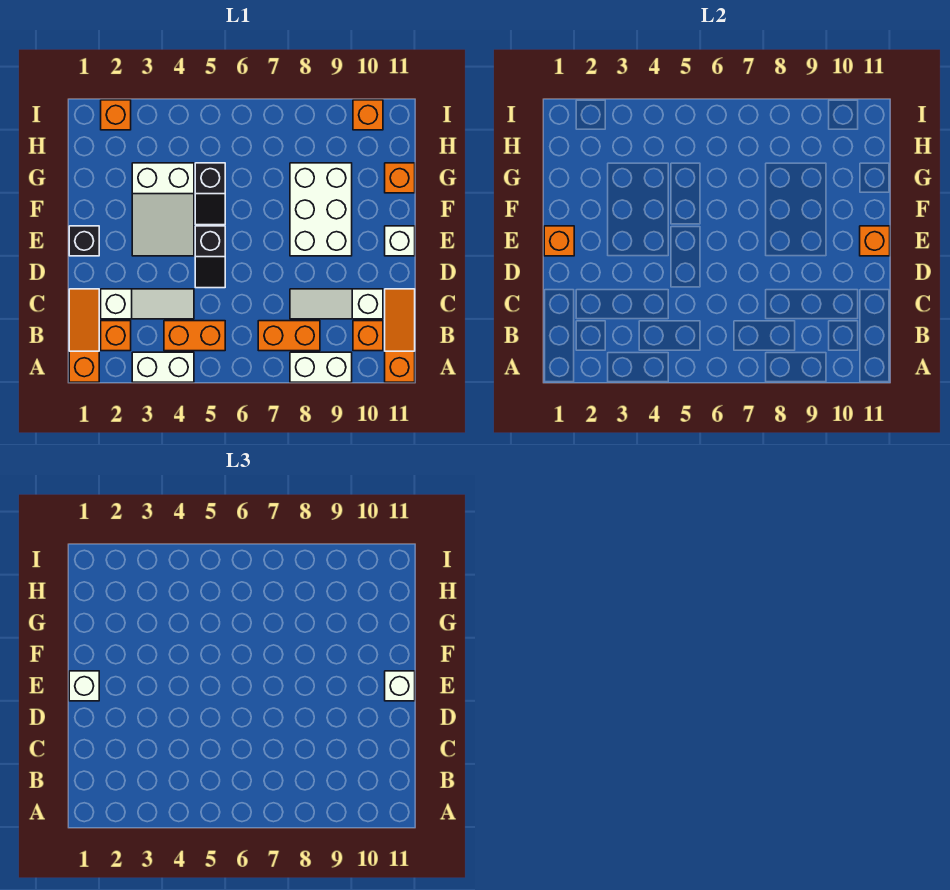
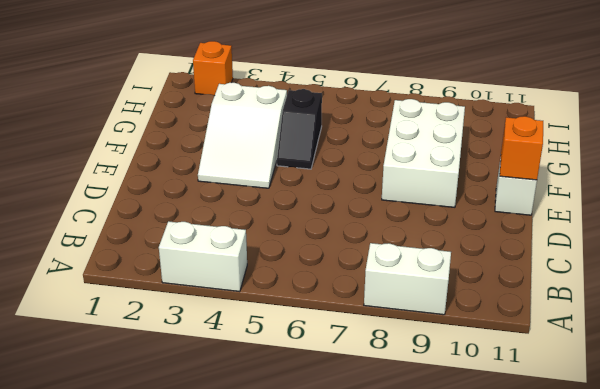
none -> orange 1x3 slope [69,289,99,382]
none -> orange 1x3 slope [385,289,415,382]
none -> orange 1x1 brick [101,321,131,351]

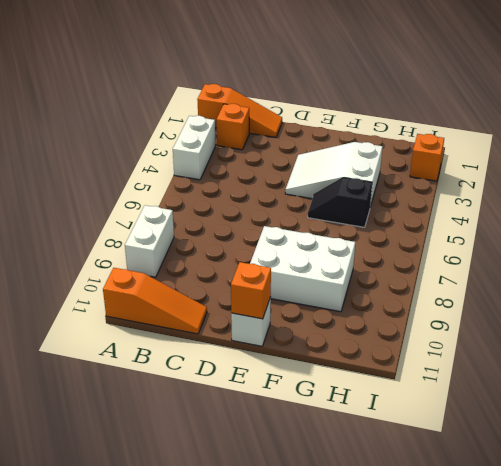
none -> orange 1x2 brick [164,321,225,351]
none -> orange 1x2 brick [258,321,320,351]
none -> orange 1x1 brick [353,321,383,351]

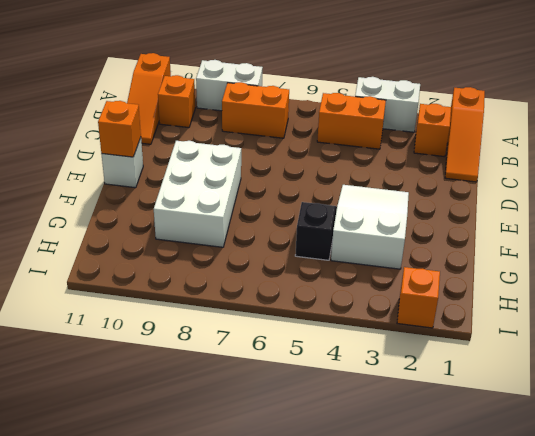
none -> white 1x3 slope [101,289,194,319]
none -> white 1x3 slope [290,289,383,319]
none -> black 1x2 slope [195,226,225,288]

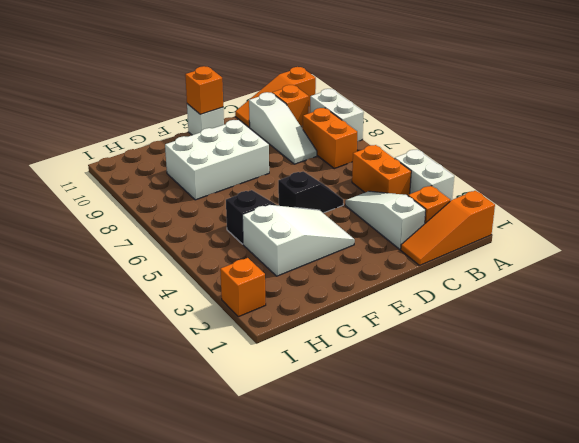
none -> black 1x1 brick [69,226,99,256]
none -> orange 1x1 brick [385,163,415,193]
none -> orange 1x1 brick [353,100,383,130]

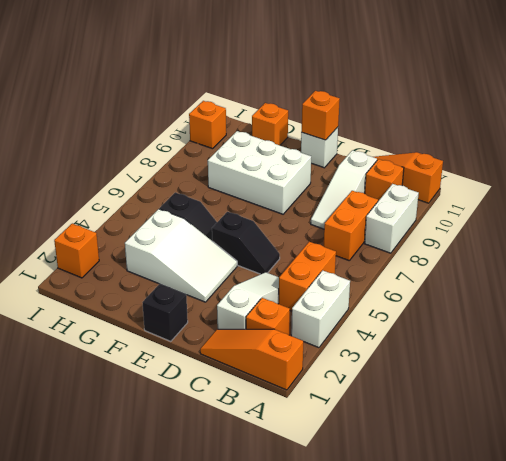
none -> orange 1x1 brick [544,226,574,256]
none -> white 1x1 brick [69,671,99,701]
none -> white 1x1 brick [385,671,415,701]

